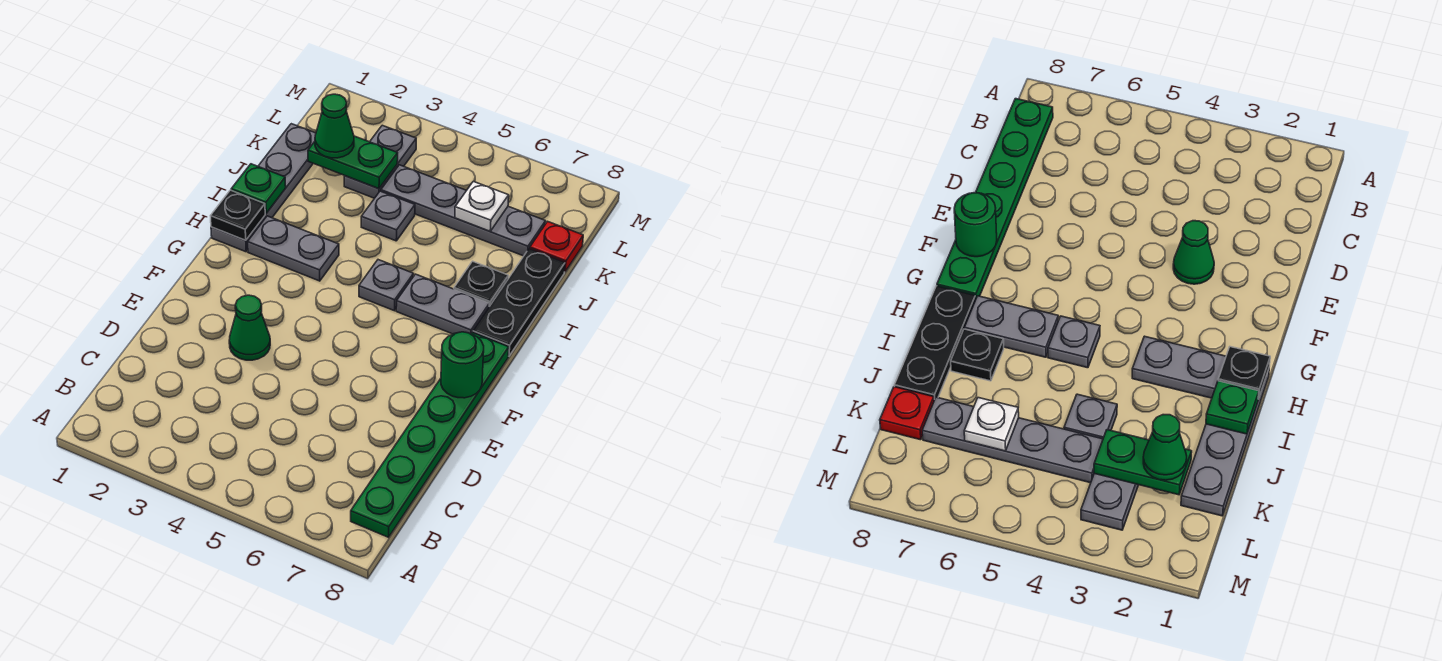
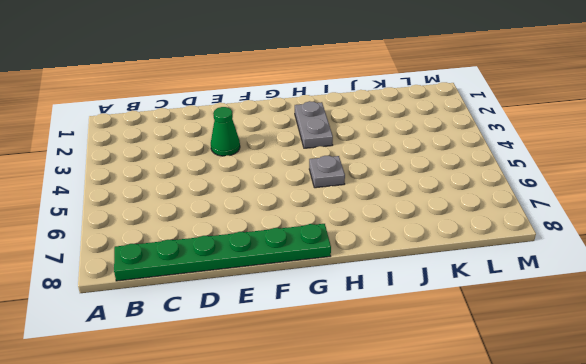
none -> grey 1x4 plate [211,124,316,252]
none -> grey 1x2 plate [396,274,489,334]
none -> black 1x3 plate [473,248,565,356]

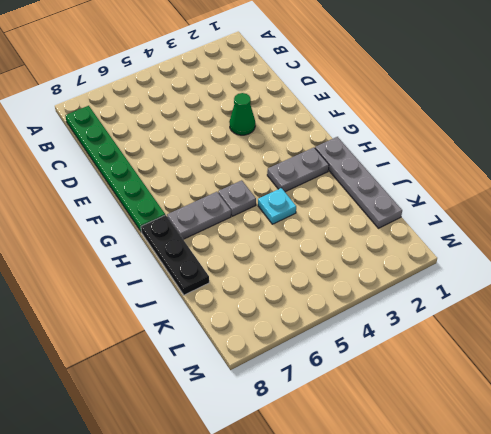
cyan 1x1 plate [258,188,296,224] -> none
none -> black 1x1 plate [454,261,508,306]
none -> grey 1x1 plate [361,191,415,241]
none -> grey 1x2 plate [344,125,416,198]

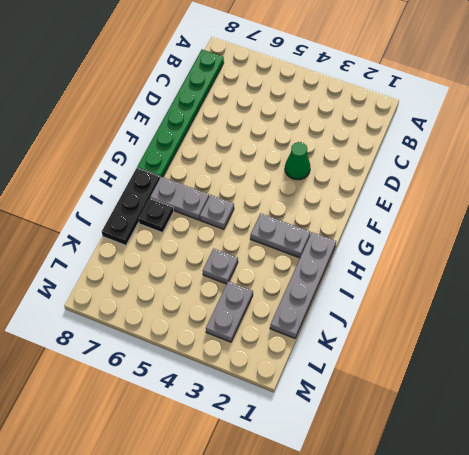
none -> grey 1x4 plate [381,165,546,256]
none -> red 1x1 plate [530,221,583,272]
none -> green 1x1 round brick [441,332,484,398]

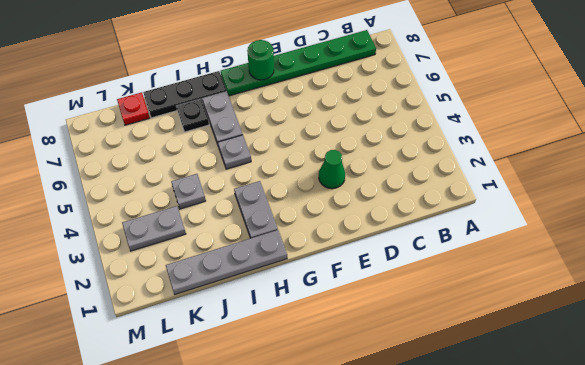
none -> grey 1x4 plate [381,165,546,256]
none -> black 1x1 plate [211,190,265,240]
none -> green 1x1 plate [231,164,286,213]

